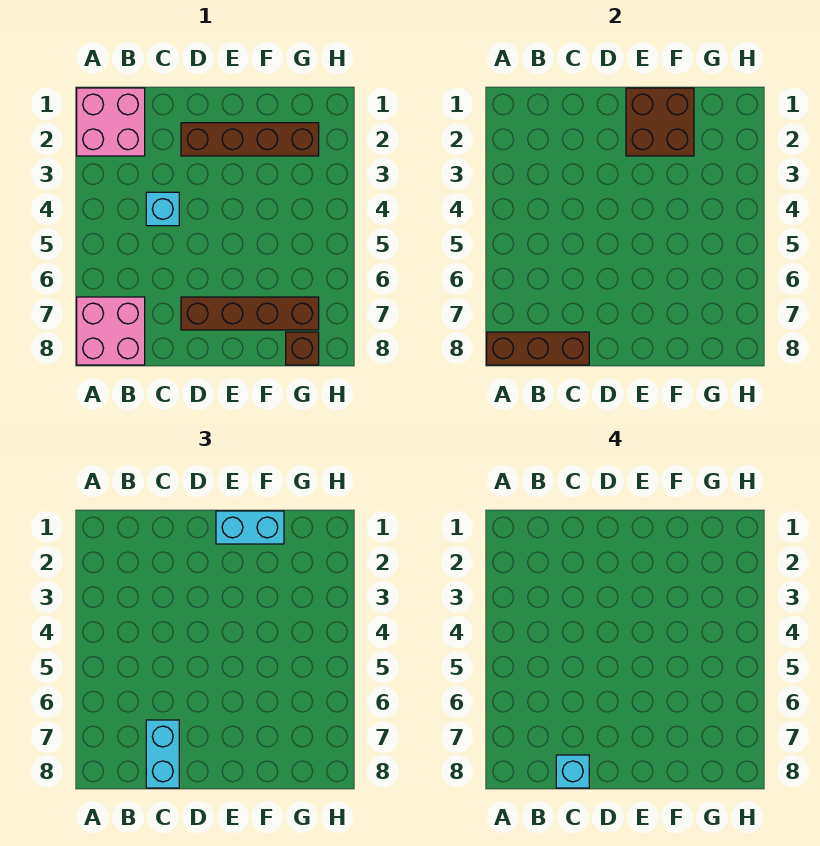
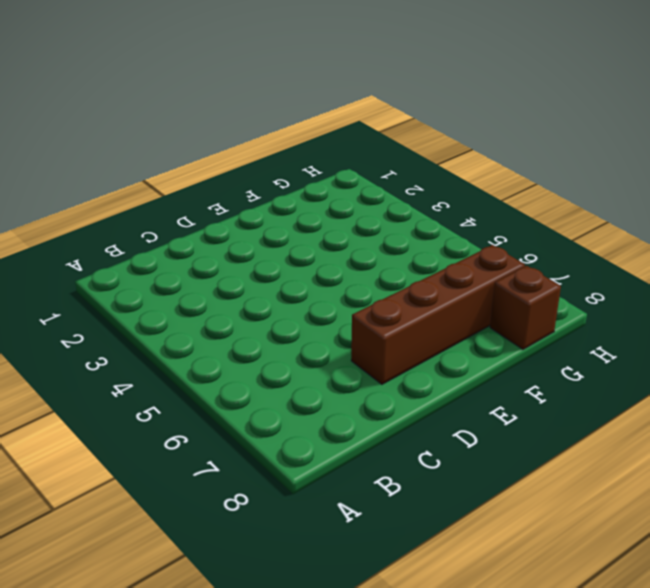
none -> pink 2x2 brick [77,88,145,156]
none -> pink 2x2 brick [77,297,145,365]

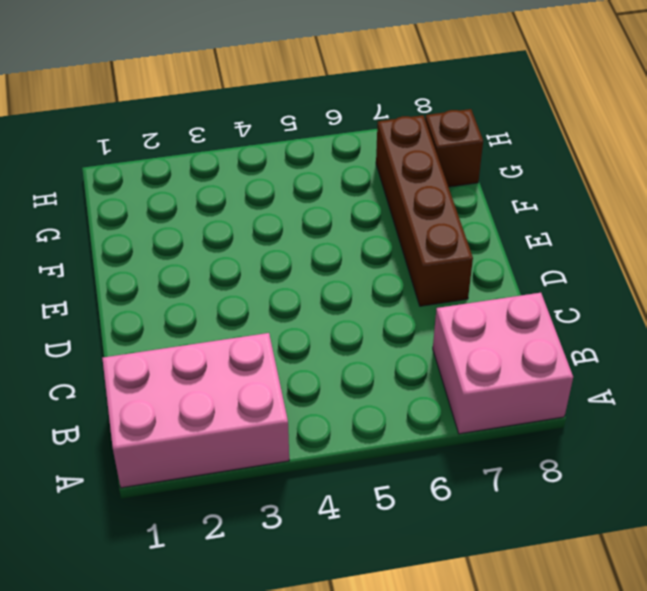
pink 2x3 brick [102,333,289,488] -> pink 2x2 brick [77,88,145,156]
none -> cyan 1x1 brick [146,192,179,226]
none -> brown 1x4 brick [181,123,319,156]

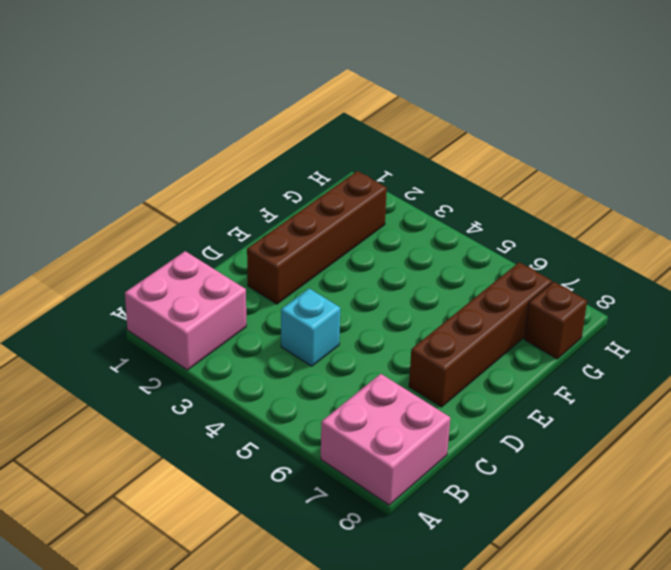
none -> brown 1x3 brick [487,332,589,365]
none -> brown 2x2 brick [626,88,694,156]

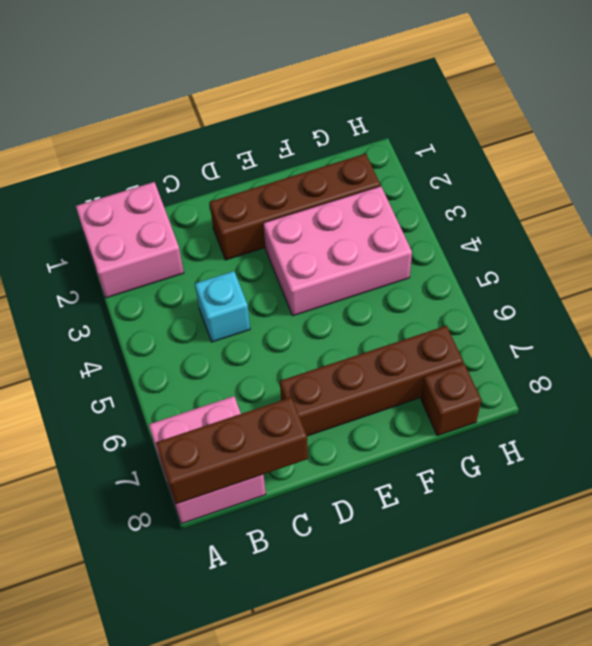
pink 2x3 brick [263,186,412,316] -> none
none -> brown 2x2 brick [626,88,694,156]
none -> cyan 1x2 brick [146,720,179,788]

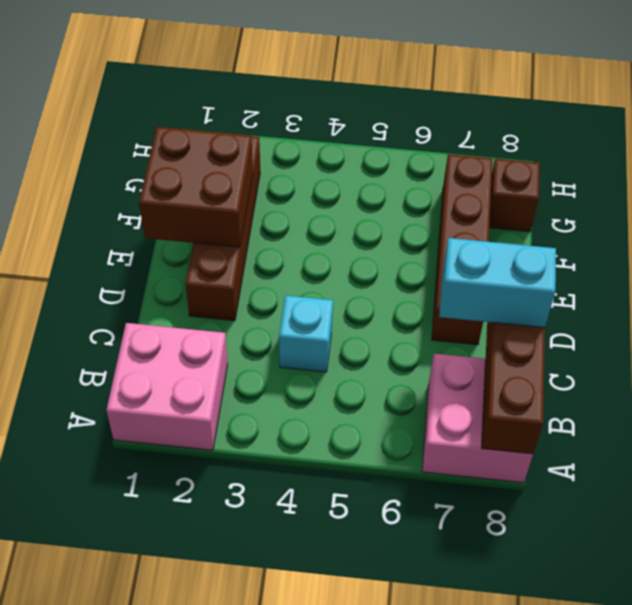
none -> cyan 1x2 brick [216,511,284,544]
none -> cyan 1x1 brick [556,755,589,788]

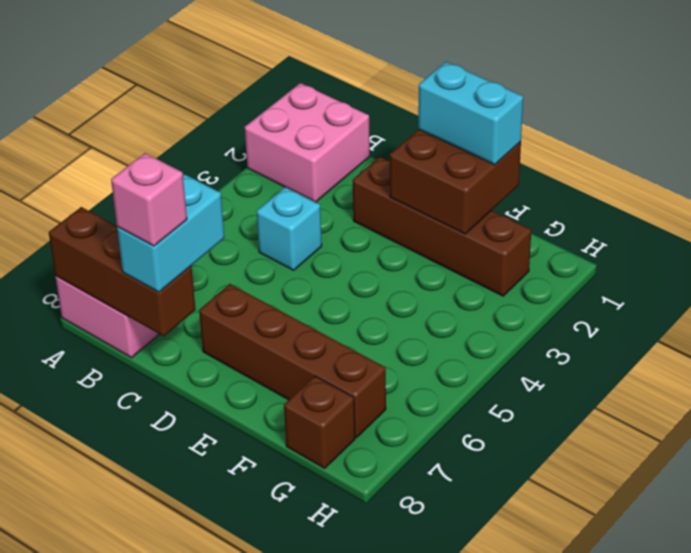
pink 1x1 brick [111,153,187,246] -> cyan 1x1 brick [556,755,589,788]

